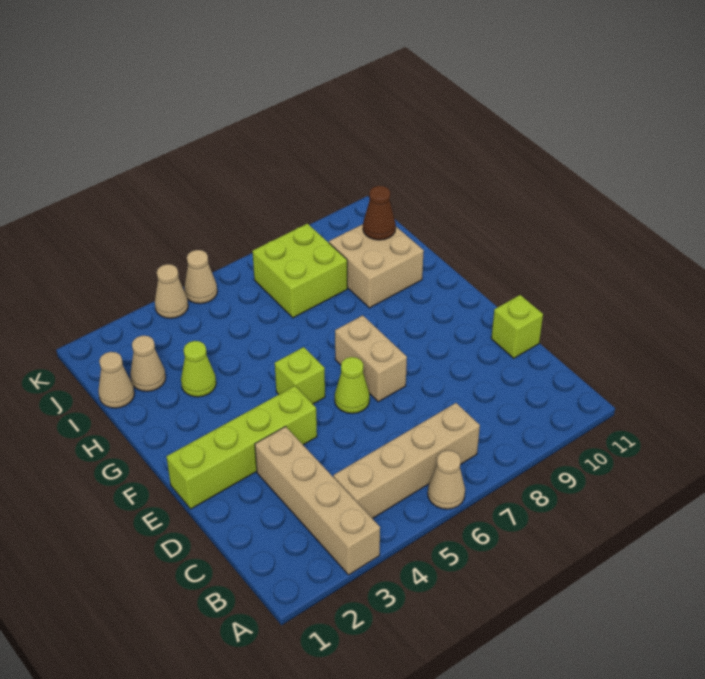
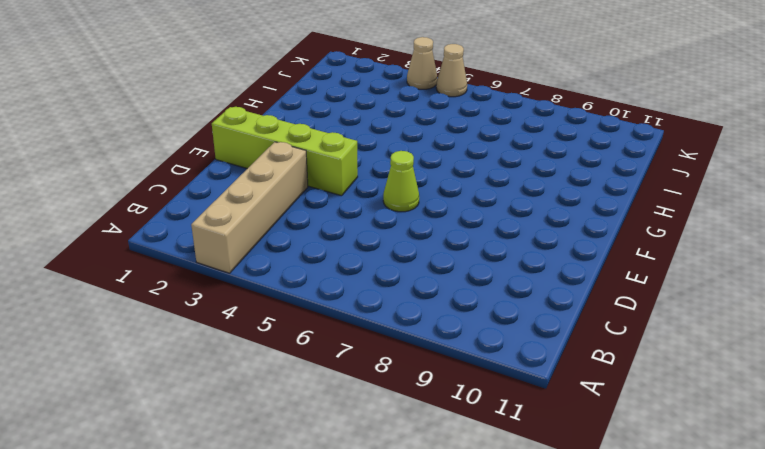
none -> tan 1x1 cone [428,450,465,509]
none -> tan 1x4 brick [334,403,480,519]
none -> lime 1x1 brick [491,295,543,358]

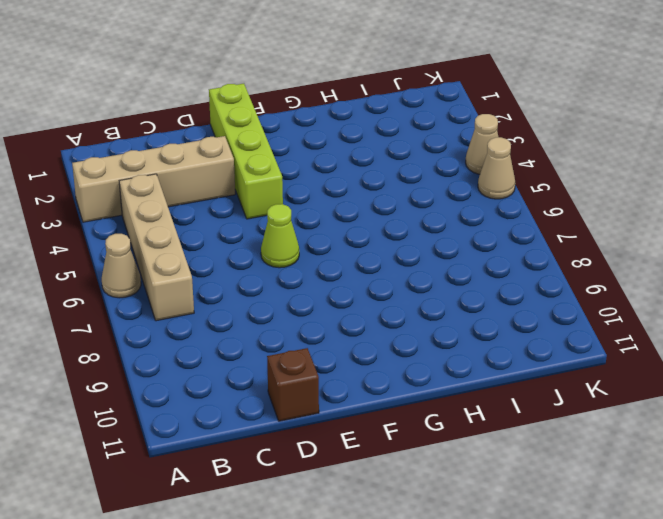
brown 1x1 brick [267,348,319,421] -> lime 1x1 brick [491,295,543,358]
none -> tan 1x2 brick [335,315,407,402]
none -> lime 1x1 brick [275,347,325,404]
none -> lime 1x1 cone [181,341,216,397]

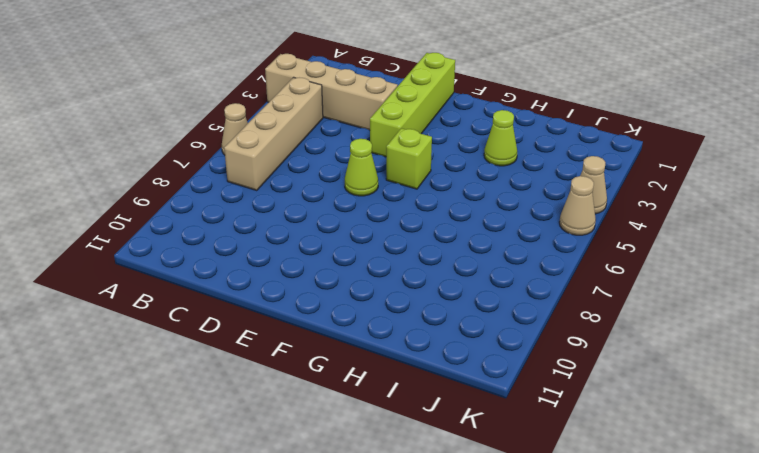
none -> lime 1x1 brick [491,295,543,358]
none -> tan 1x2 brick [335,315,407,402]
none -> tan 2x2 brick [329,224,424,308]

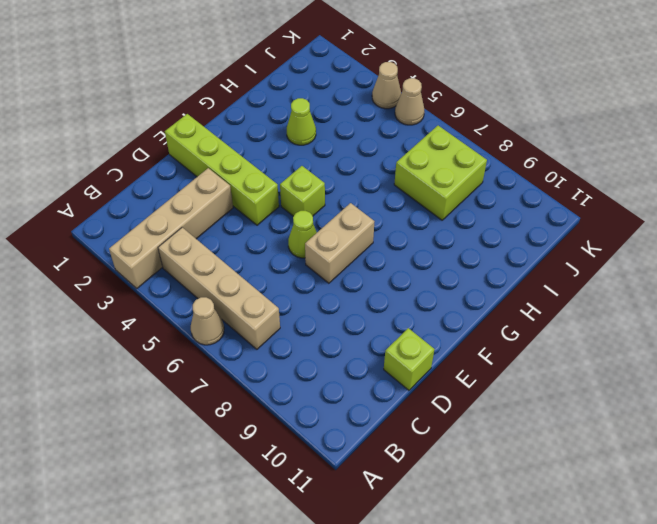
none -> tan 2x2 brick [329,224,424,308]
none -> tan 1x1 cone [98,352,134,408]
none -> tan 1x1 cone [130,336,166,391]

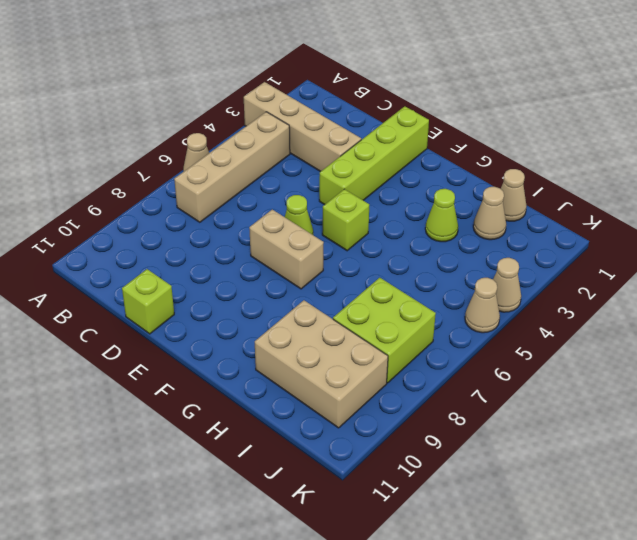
tan 2x3 brick [255,300,388,428] -> tan 2x2 brick [329,224,424,308]
none -> brown 1x1 cone [363,186,396,240]

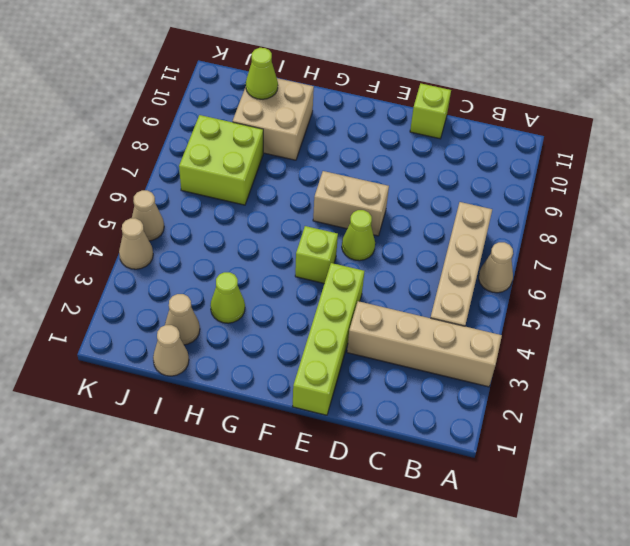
lime 1x1 cone [246,48,278,99] -> brown 1x1 cone [363,186,396,240]

